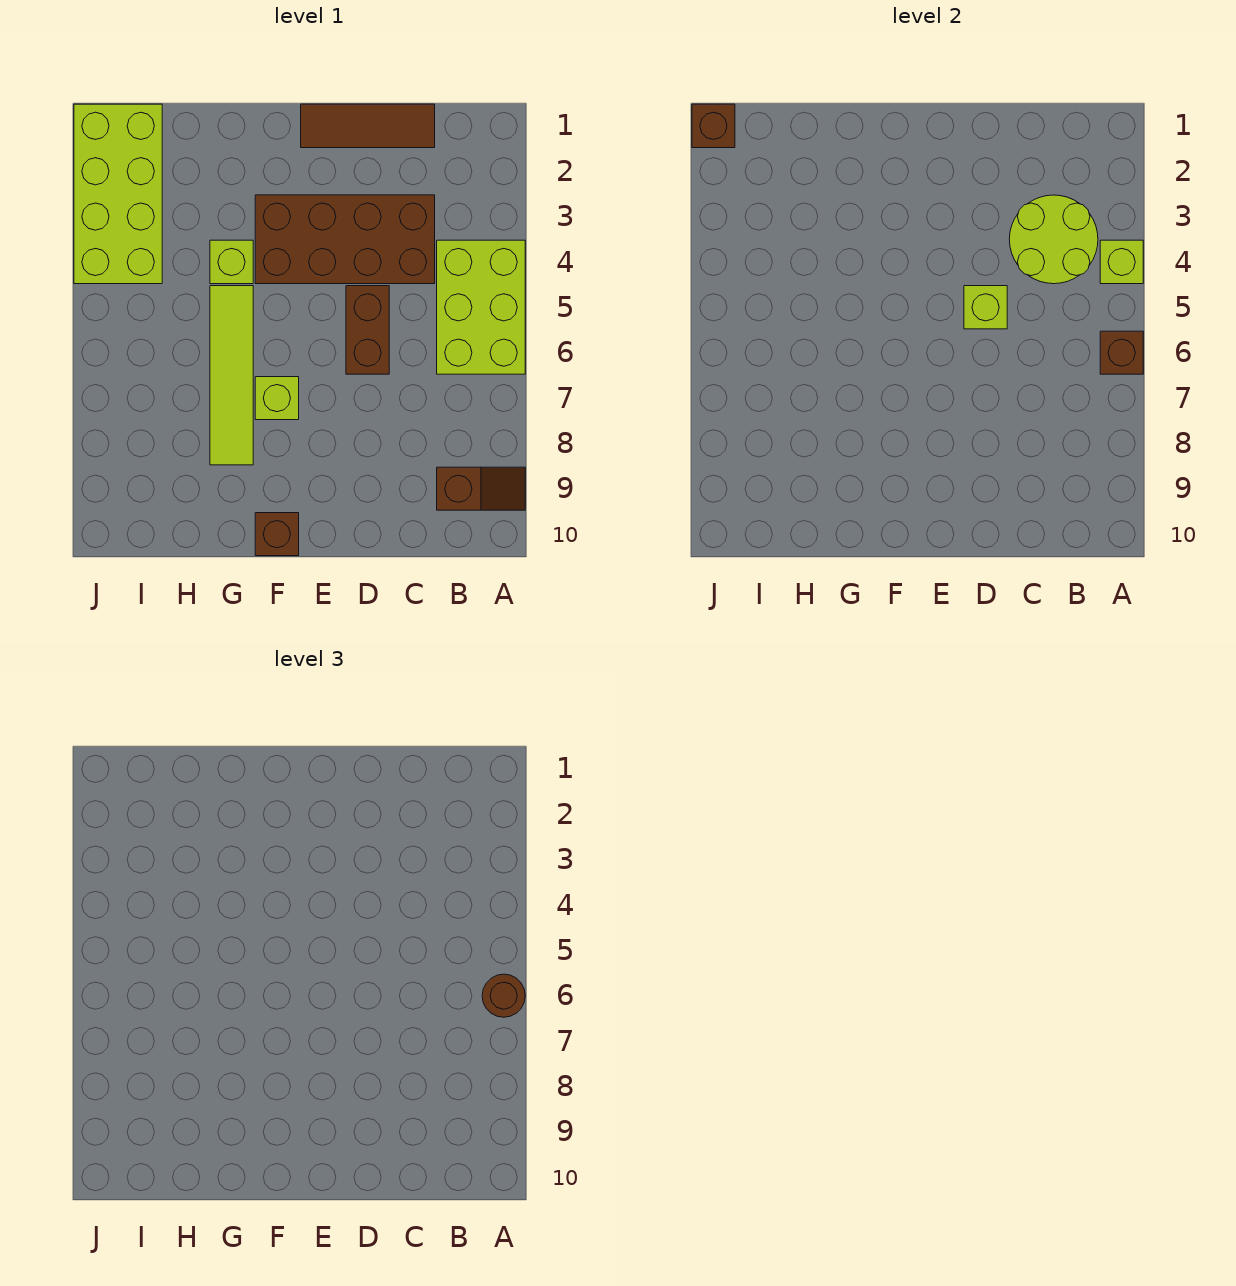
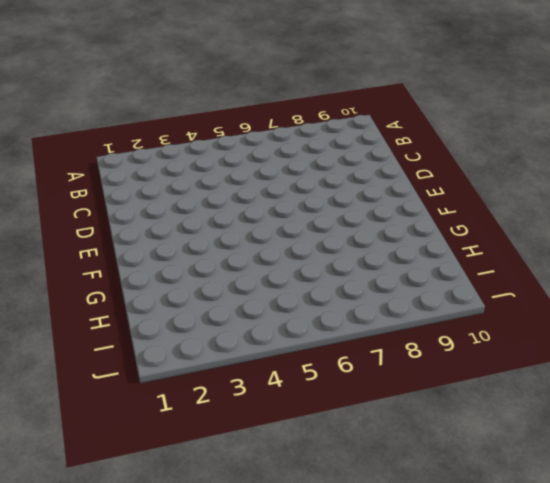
none -> lime 2x3 brick [437,240,525,374]
none -> brown 1x2 slope [437,467,525,510]
none -> brown 1x3 tile [301,104,435,148]

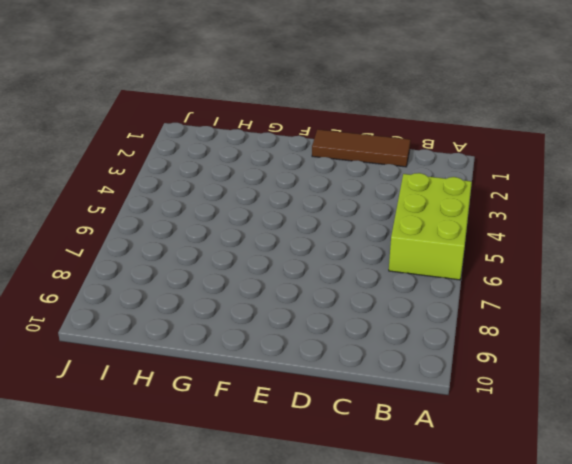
none -> brown 1x2 slope [437,467,525,510]
none -> brown 2x4 brick [255,195,435,284]
none -> brown 1x2 brick [346,286,389,374]

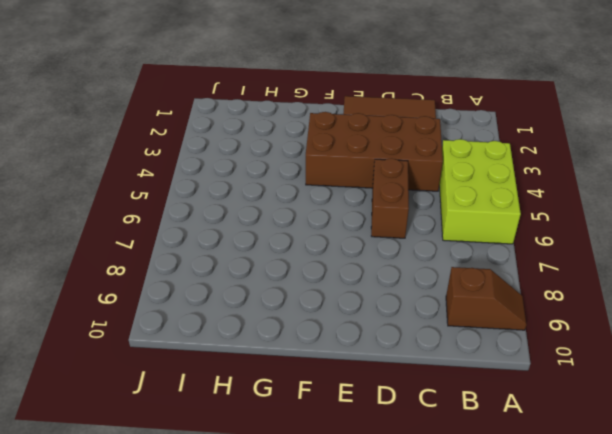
none -> lime 1x1 brick [255,377,299,420]
none -> brown 1x1 brick [255,513,299,556]
none -> lime 1x1 brick [210,240,253,284]

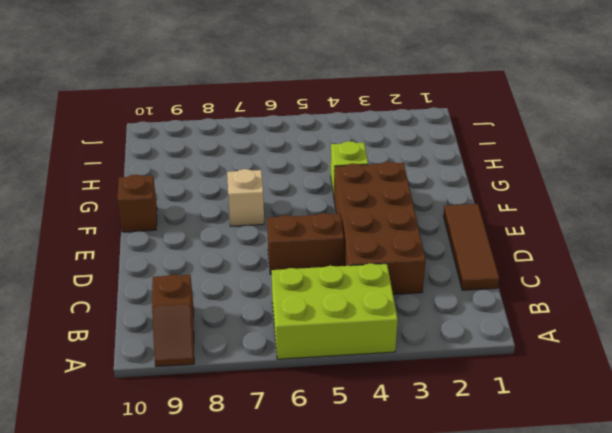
tan 1x1 brick [227,169,264,226] -> lime 1x1 brick [255,377,299,420]
none -> lime 1x4 tile [210,286,253,465]
none -> lime 2x4 brick [74,104,162,284]
none -> lime 1x1 brick [1100,240,1143,284]

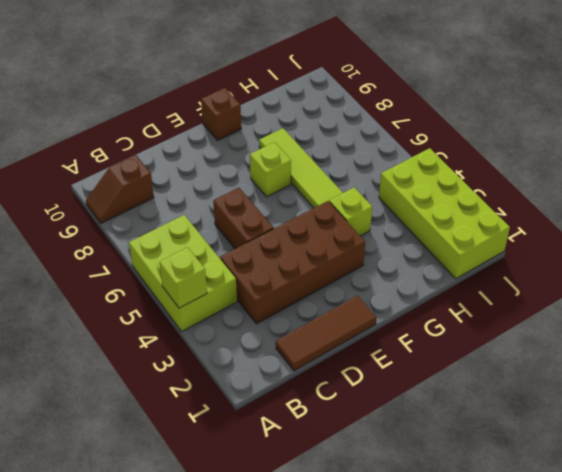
none -> brown 1x1 brick [1100,331,1143,374]
none -> lime 2x2 round brick [1009,195,1098,284]
none -> lime 1x1 brick [964,286,1007,329]

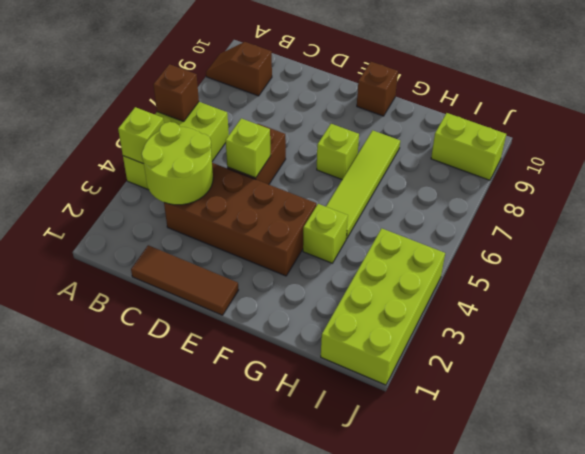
lime 1x2 brick [431,113,506,180] -> none
none -> brown 1x1 brick [692,104,735,148]
none -> brown 1x1 round brick [482,974,525,1017]

